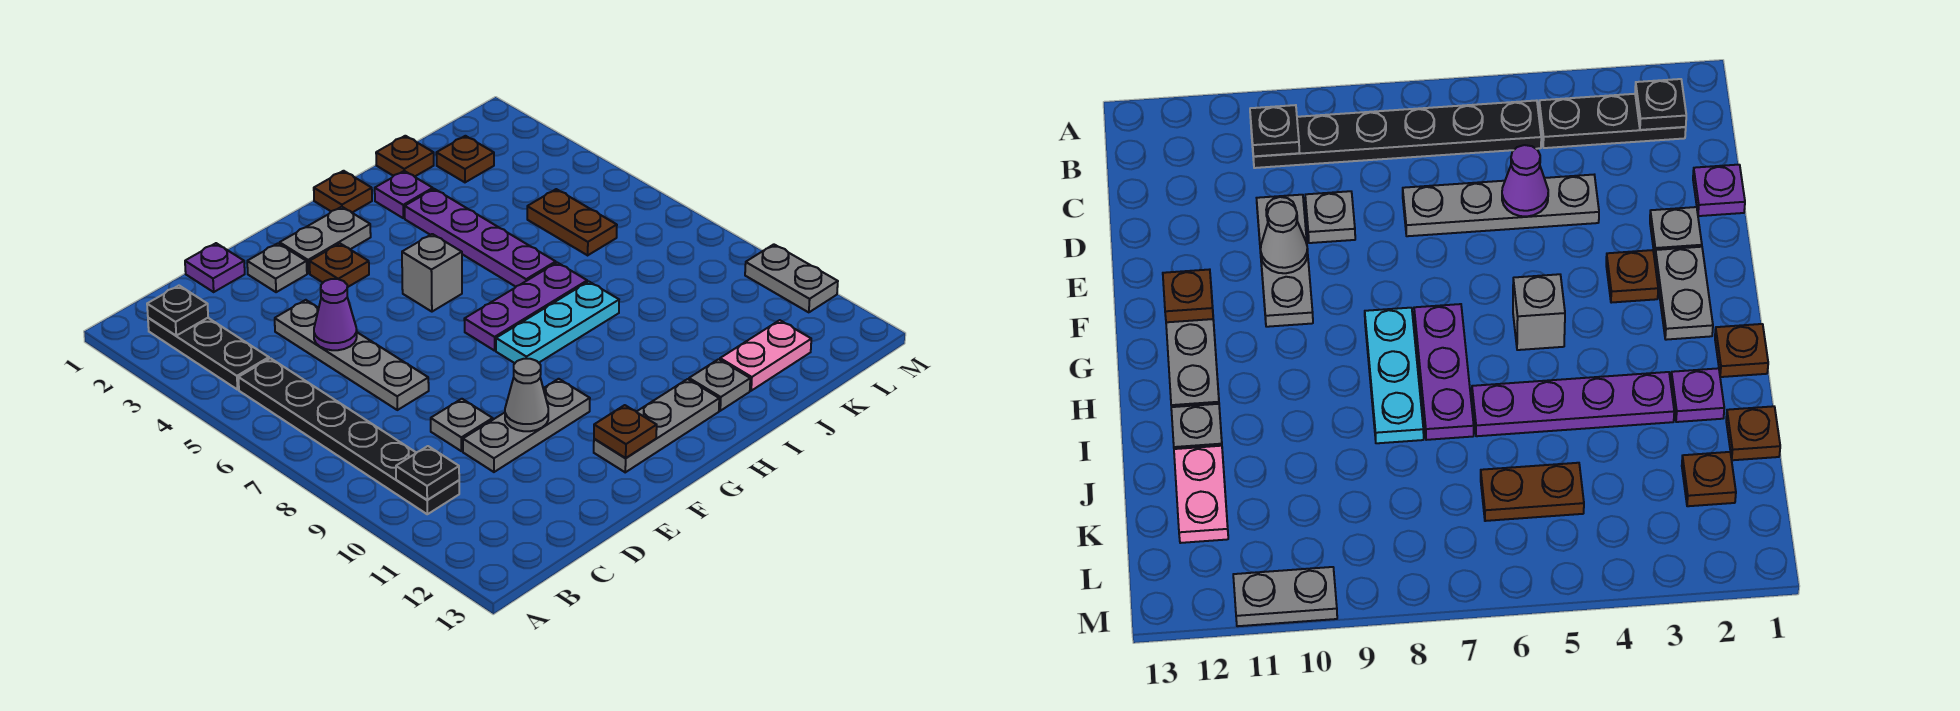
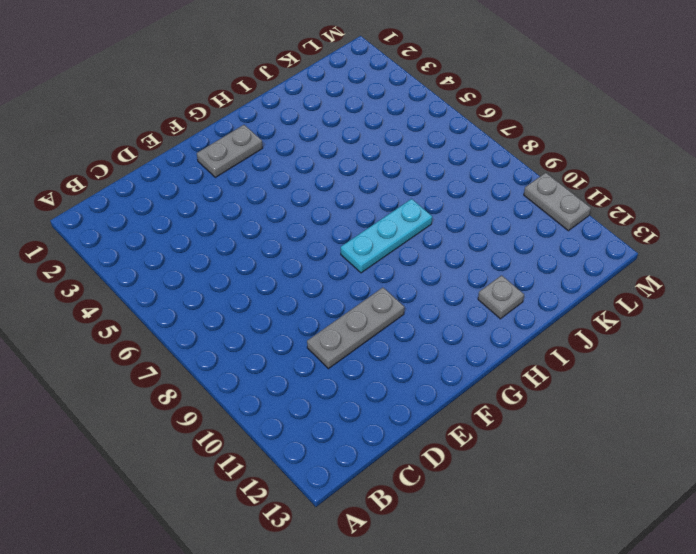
none -> black 1x3 plate [148,318,269,390]
none -> black 1x6 plate [238,358,459,514]
none -> purple 1x1 plate [185,243,245,292]

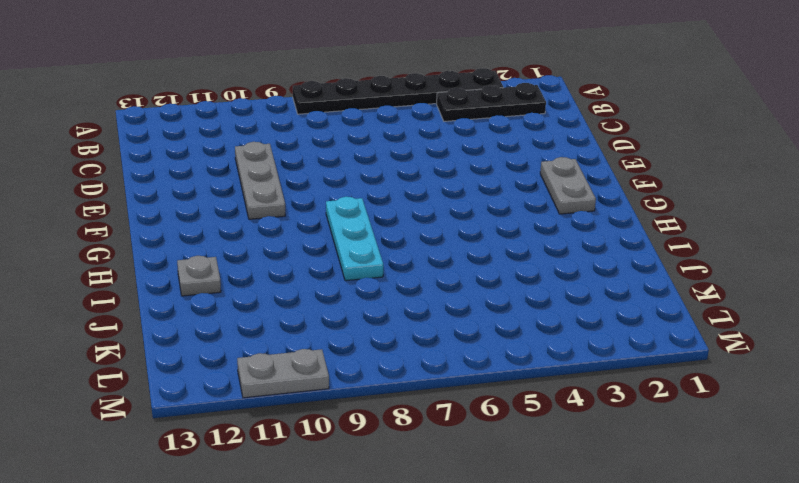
black 1x6 plate [293,68,503,114] -> black 1x6 plate moved to [238,358,459,514]
none -> purple 1x1 plate [185,243,245,292]
none -> grey 1x4 plate [275,300,429,410]
none -> grey 1x1 plate [431,399,493,451]

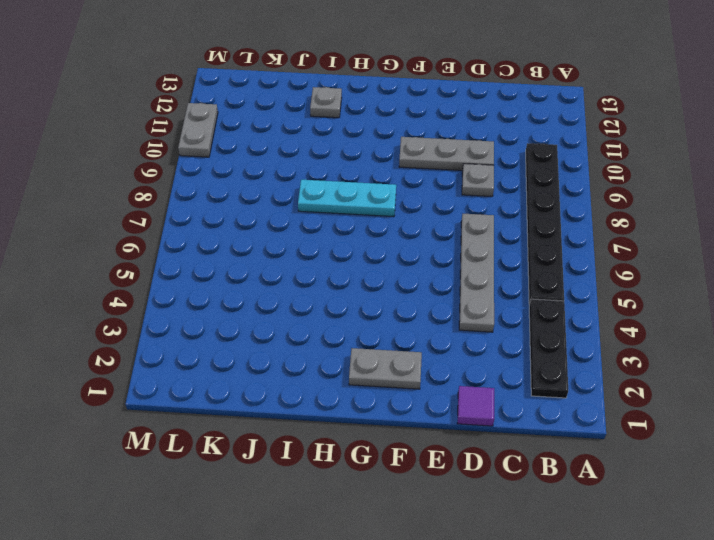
purple 1x1 tile [457,386,494,426] -> purple 1x1 plate [185,243,245,292]
none -> grey 1x1 plate [247,243,307,292]
none -> brown 1x1 plate [310,244,369,287]
none -> grey 1x3 plate [594,379,719,472]

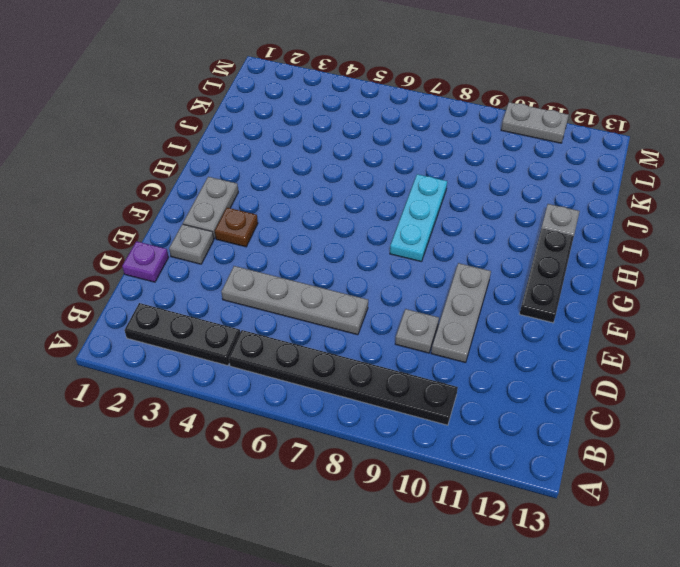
black 1x3 plate [520,228,574,323] -> grey 1x3 plate [594,379,719,472]
none -> grey 1x1 brick [402,234,462,312]
none -> purple 1x3 plate [464,263,587,351]
none -> brown 1x1 plate [314,171,372,212]

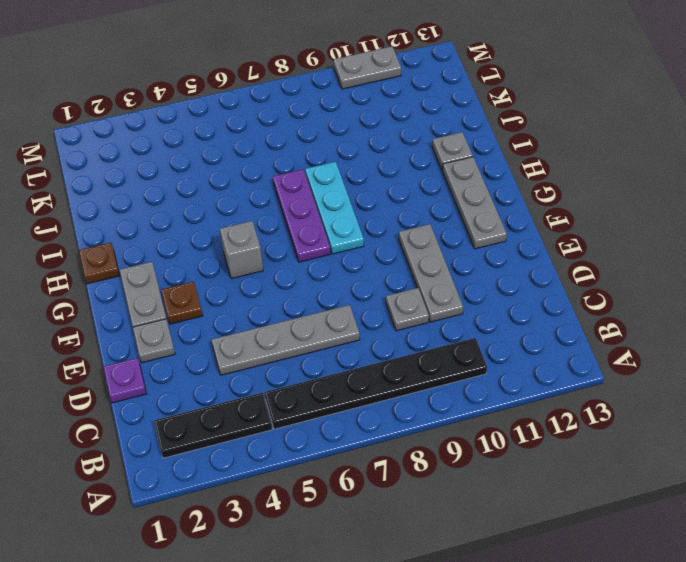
none -> purple 1x1 plate [375,171,433,218]
none -> purple 1x4 plate [405,189,556,287]
none -> brown 1x1 plate [376,136,434,177]

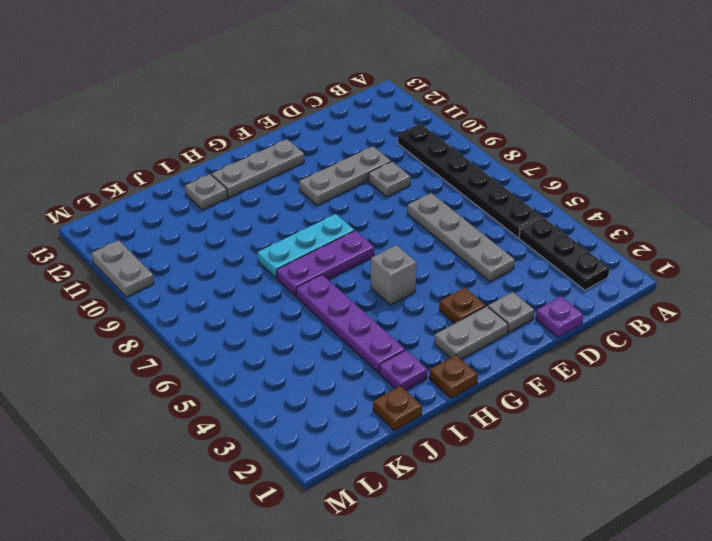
none -> pink 1x2 plate [720,320,811,391]
none -> brown 1x1 plate [436,136,494,182]
none -> brown 1x2 plate [527,189,617,255]

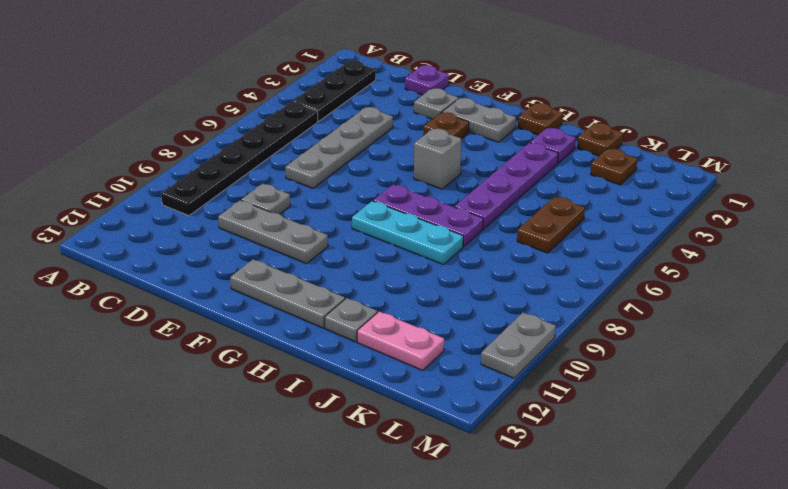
none -> black 1x1 plate [147,286,208,336]
none -> black 1x1 plate [396,446,459,500]
none -> purple 1x1 cone [314,279,357,350]

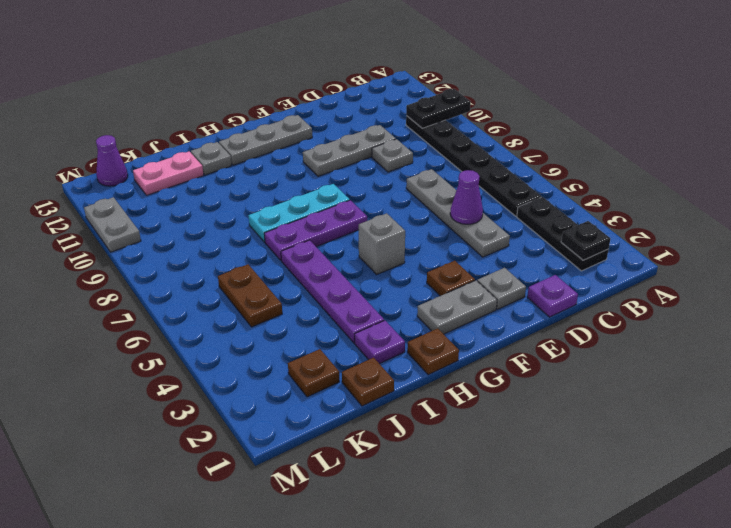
black 1x2 plate [406,89,471,128] -> black 1x1 plate [396,446,459,500]
purple 1x1 cone [96,135,128,186] -> none
none -> grey 1x1 cone [505,359,548,431]
none -> brown 1x1 plate [594,405,657,458]

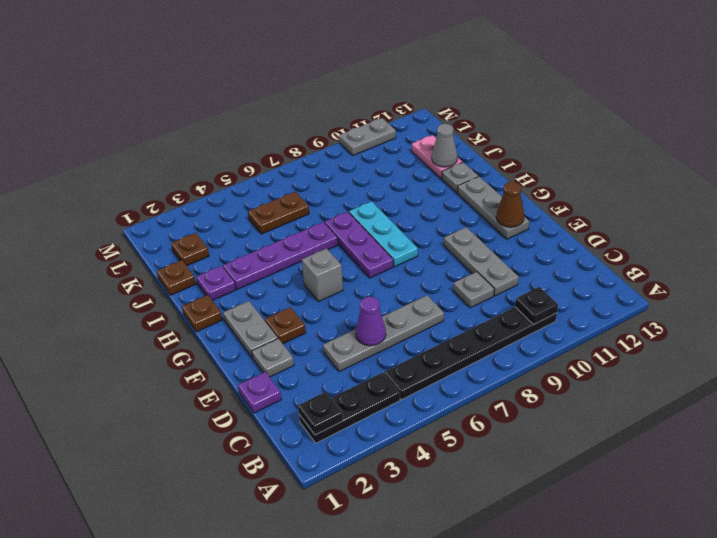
brown 1x1 cone [496,182,524,227] -> brown 1x1 plate [594,405,657,458]
grey 1x1 cone [432,124,457,167] -> grey 1x1 cone moved to [505,359,548,431]

